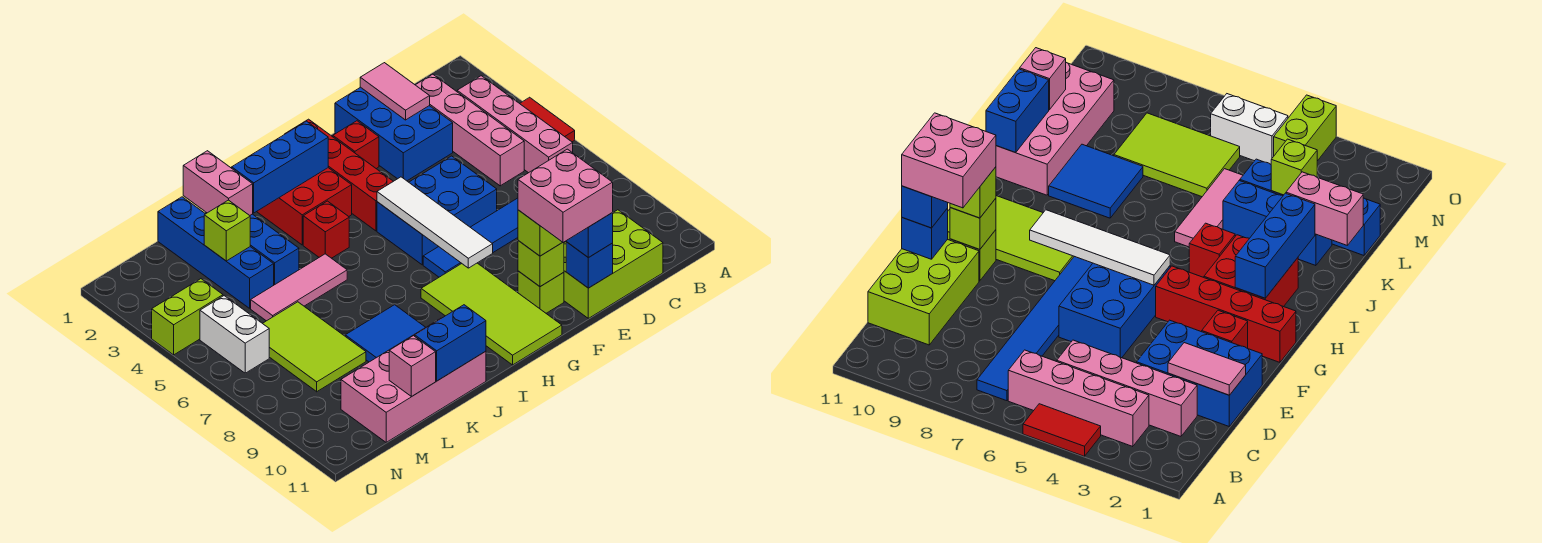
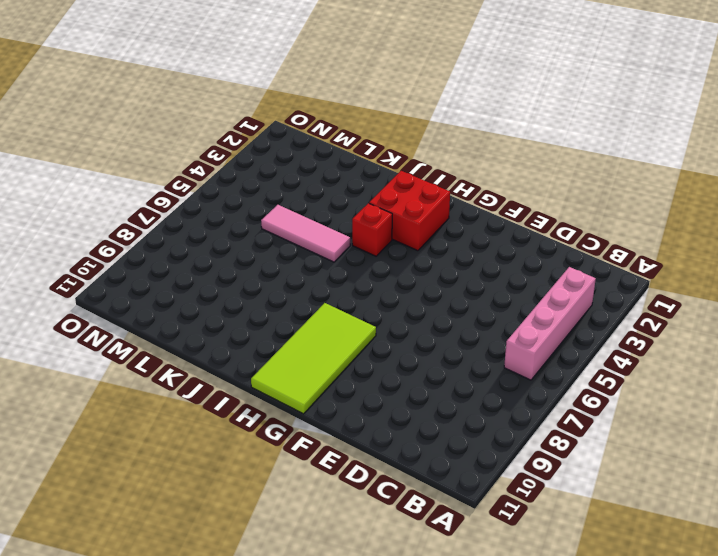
none -> red 1x2 tile [520,97,575,142]
none -> blue 1x6 tile [423,198,518,277]
none -> pink 1x4 brick [416,74,524,186]
none -> lime 2x3 brick [564,210,663,318]

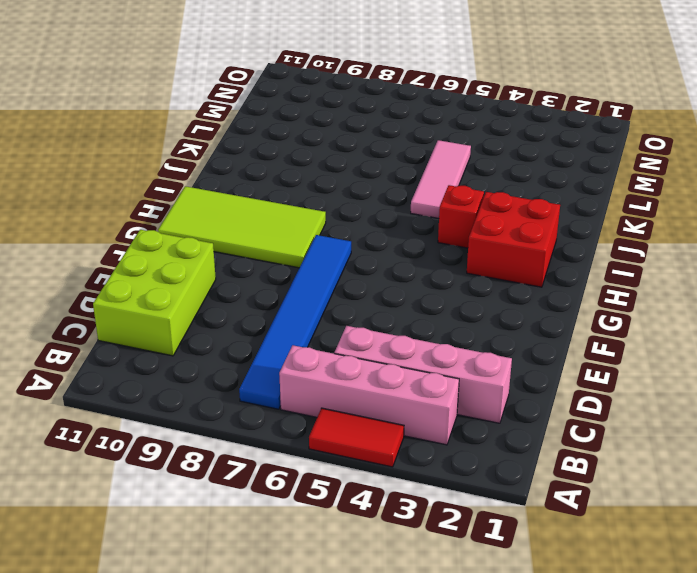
none -> blue 2x3 brick [335,87,453,181]
none -> blue 2x3 brick [377,156,497,265]
none -> red 1x1 brick [333,121,379,169]
none -> lime 1x1 brick [518,271,564,313]

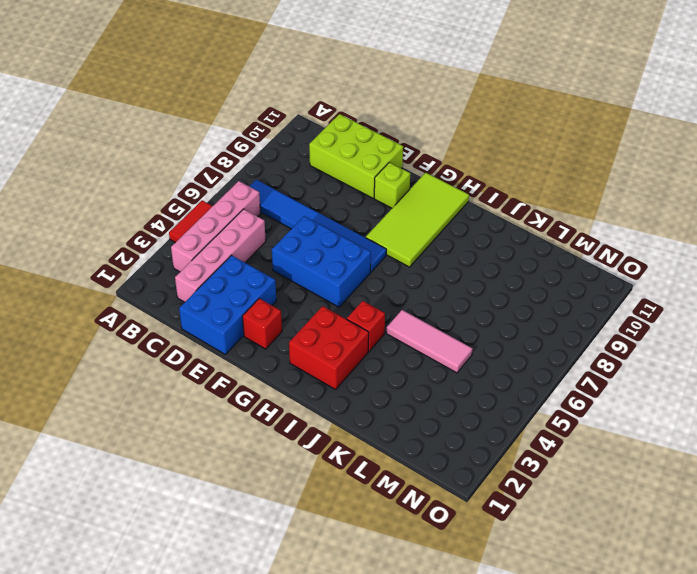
none -> red 1x4 brick [285,119,393,231]
none -> blue 2x2 tile [345,305,425,362]
none -> pink 2x4 brick [341,318,486,442]
none -> blue 1x3 brick [250,214,299,285]

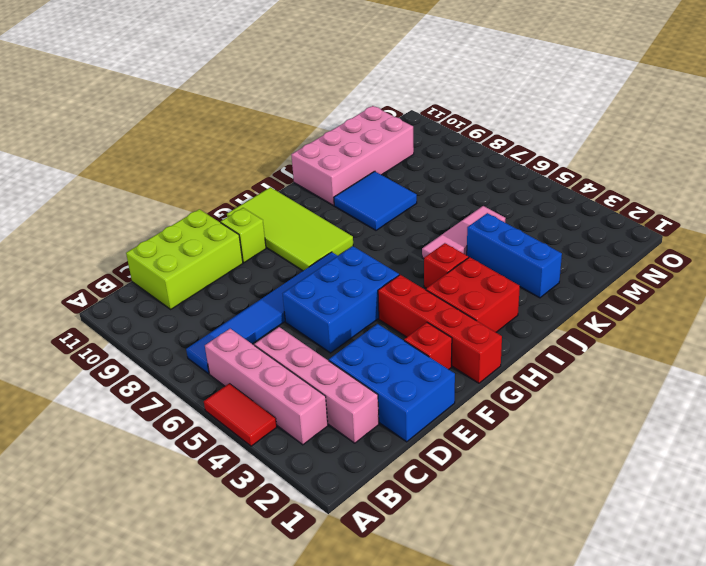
none -> blue 1x4 brick [158,197,274,308]
none -> lime 2x3 tile [263,302,366,392]
none -> lime 1x2 brick [152,279,223,355]
none -> white 1x2 brick [200,296,269,373]

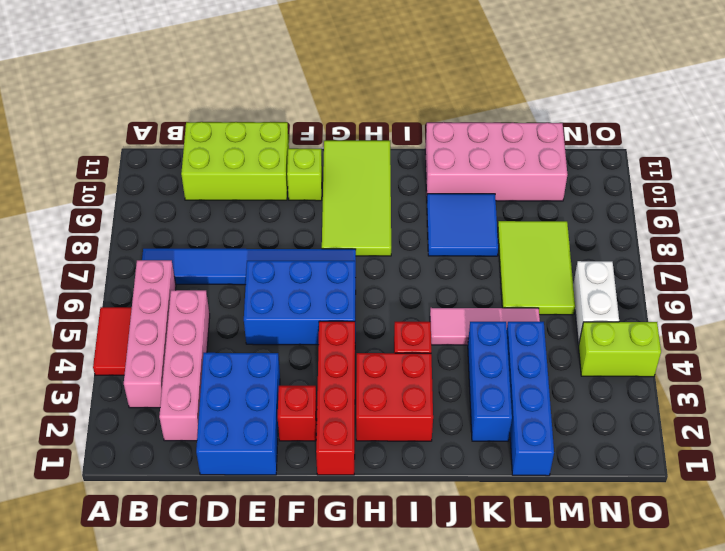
none -> pink 1x2 tile [360,63,430,120]
none -> blue 1x1 brick [566,242,613,288]
none -> lime 1x1 brick [518,241,564,287]
none -> white 1x4 tile [377,177,493,268]

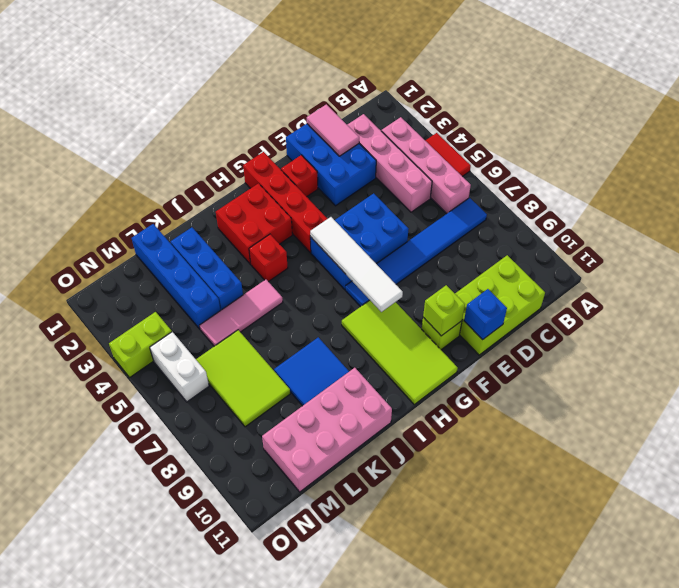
none -> blue 1x3 brick [232,121,328,213]
none -> blue 1x2 brick [415,305,486,381]
none -> pink 1x2 brick [183,151,253,215]
none -> lime 1x1 brick [204,200,250,261]

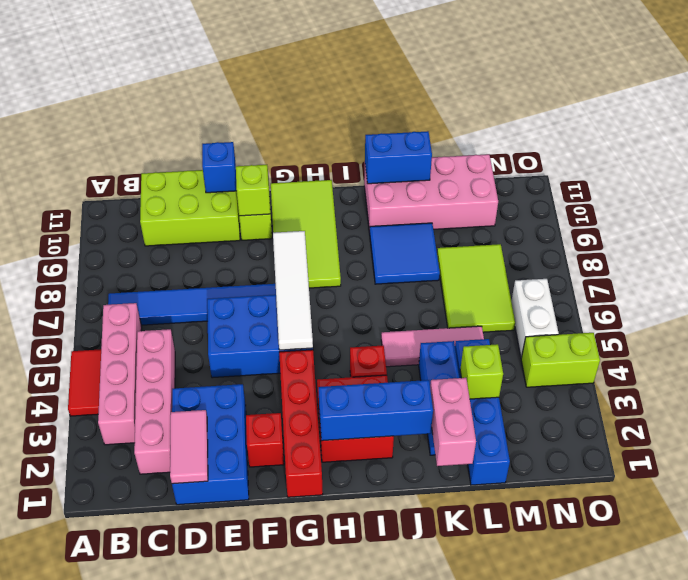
none -> pink 1x1 brick [389,336,436,396]
none -> blue 1x1 brick [566,213,613,258]
none -> lime 1x1 brick [518,210,562,256]
none -> pink 2x2 brick [518,149,613,242]

